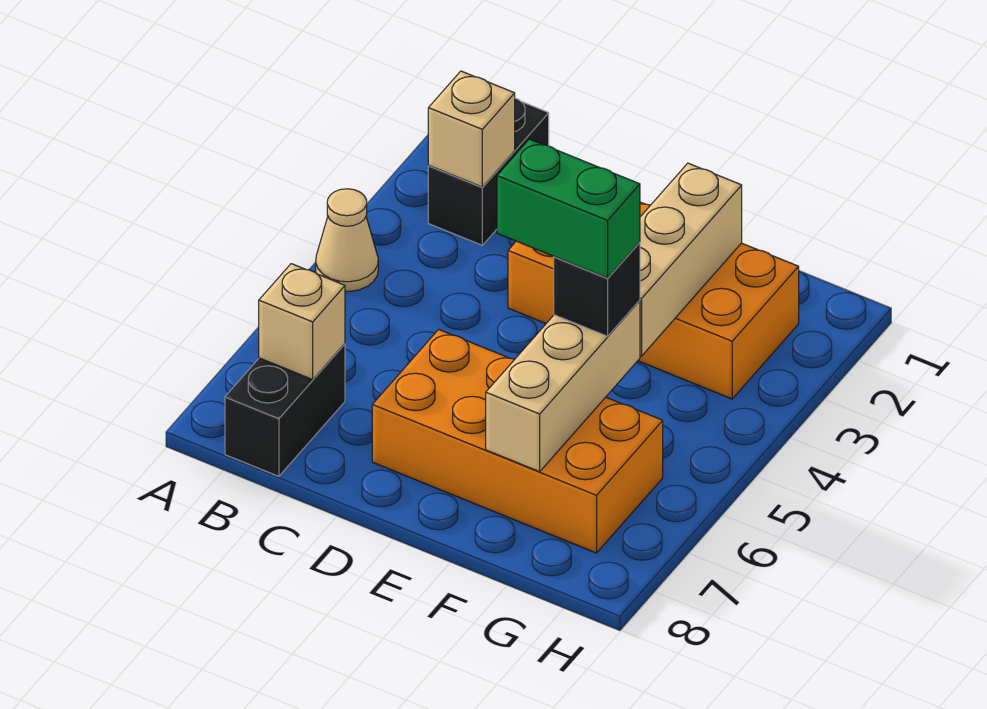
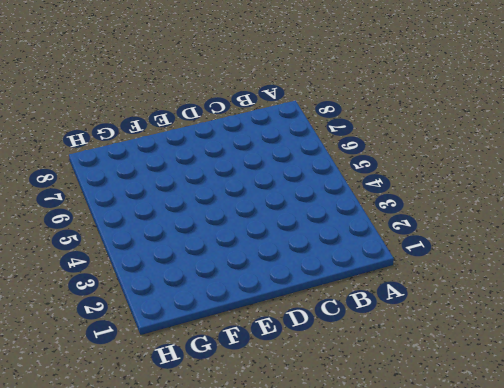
none -> tan 1x1 cone [316,189,378,291]
none -> black 1x2 brick [428,98,549,245]

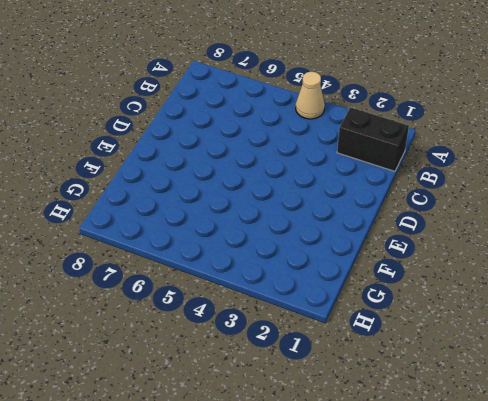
none -> black 1x2 brick [225,344,345,476]
none -> orange 2x4 brick [508,202,799,399]

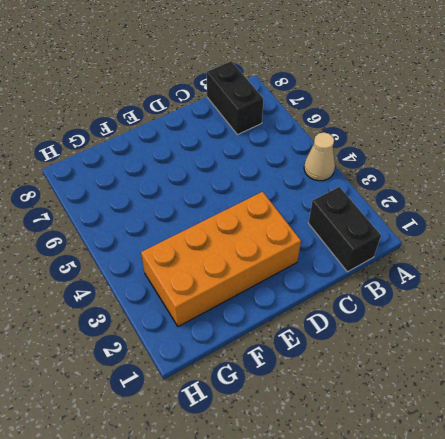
none -> orange 2x4 brick [372,329,663,553]
none -> tan 1x1 brick [428,71,515,187]

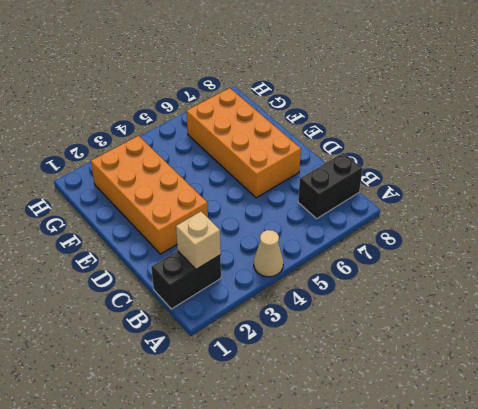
none -> tan 1x1 brick [259,264,345,379]
none -> tan 1x3 brick [640,163,742,356]

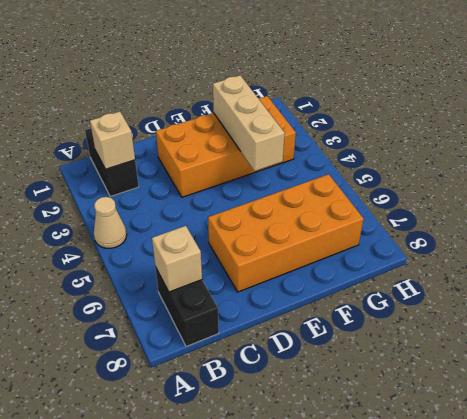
none -> tan 1x3 brick [486,301,640,472]
none -> black 1x1 brick [554,242,640,336]

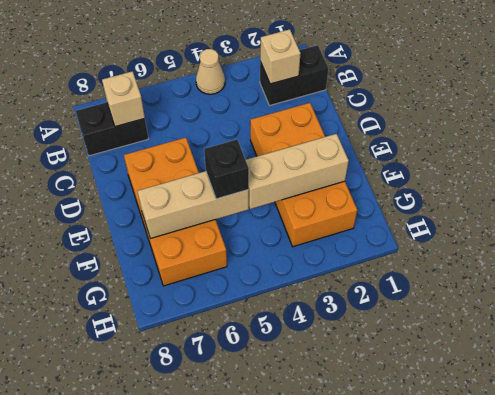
none -> green 1x2 brick [497,139,640,278]

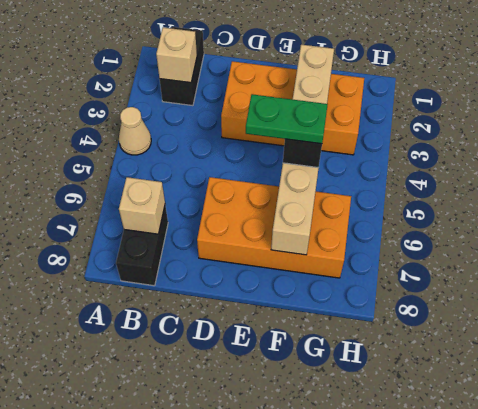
green 1x2 plate [246,94,328,144] -> green 1x2 brick [497,139,640,278]

